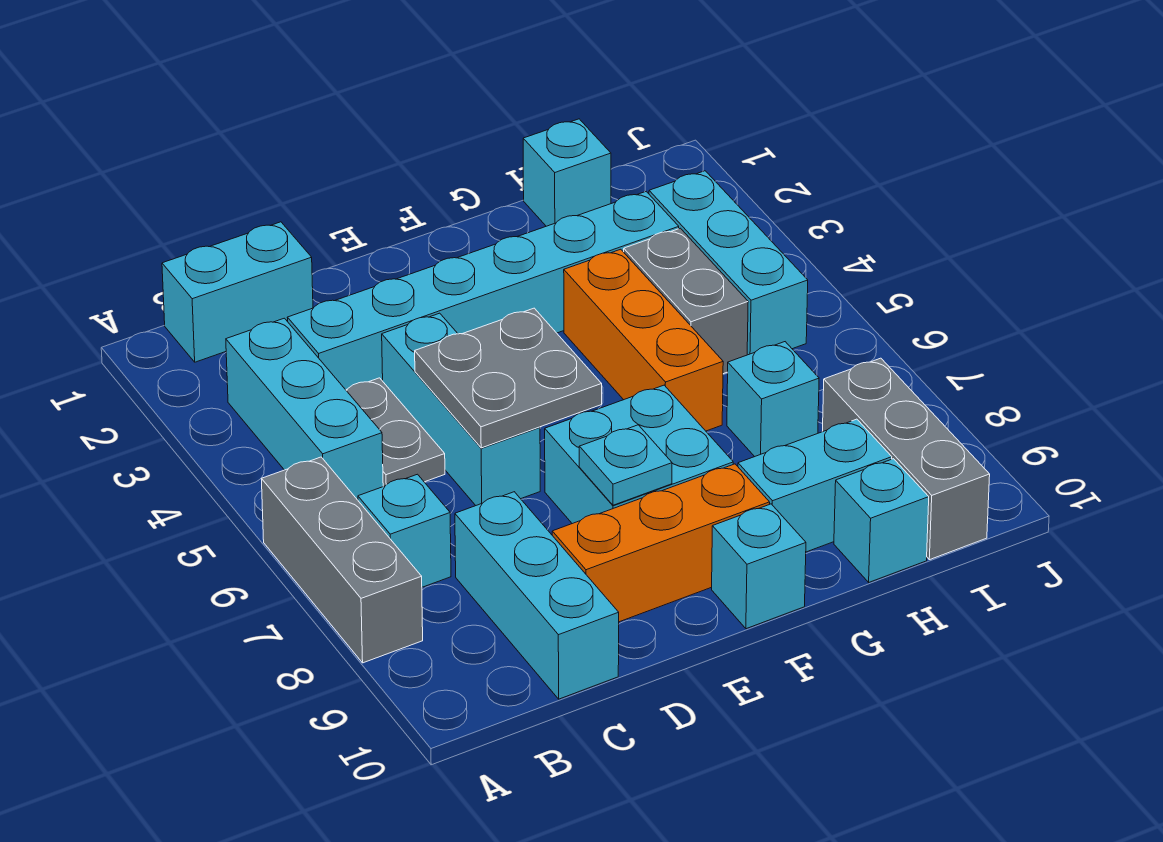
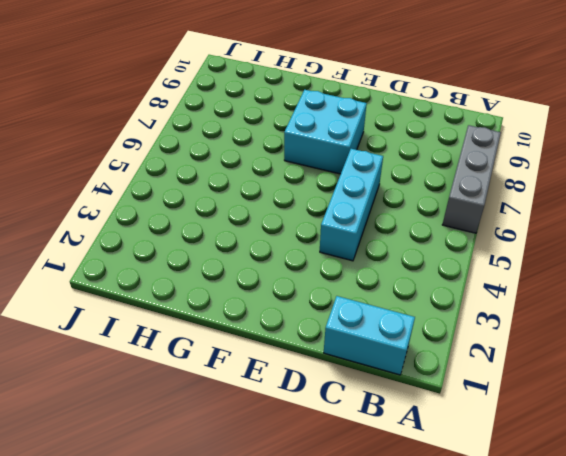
none -> cyan 1x3 brick [226,318,383,500]
none -> cyan 1x1 brick [358,474,451,587]
none -> cyan 1x6 brick [287,192,679,390]

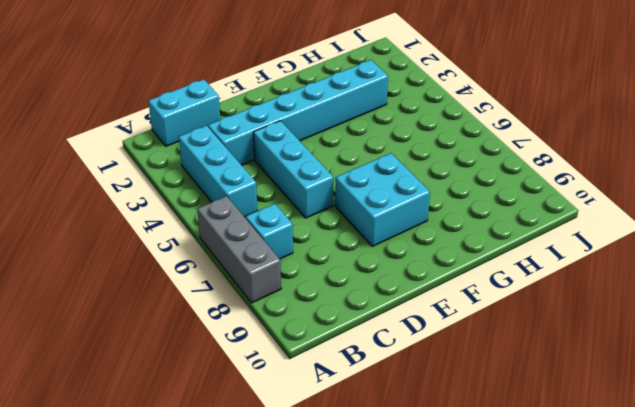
none -> grey 1x2 plate [346,378,445,486]
none -> cyan 1x3 brick [455,492,619,699]
none -> orange 1x3 brick [552,464,770,622]

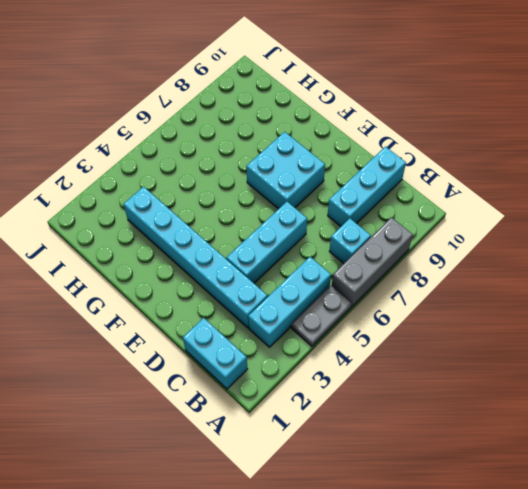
grey 1x2 plate [291,286,352,346] -> grey 1x2 plate moved to [346,378,445,486]
none -> orange 1x3 brick [552,464,770,622]
none -> cyan 1x1 brick [712,504,806,629]
none -> orange 1x3 brick [564,249,723,431]

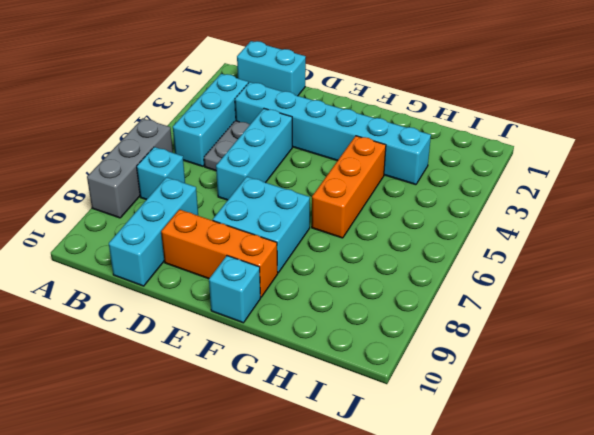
none -> cyan 1x2 brick [738,419,892,552]
none -> cyan 1x1 brick [523,119,611,226]
none -> grey 1x2 brick [624,228,748,374]

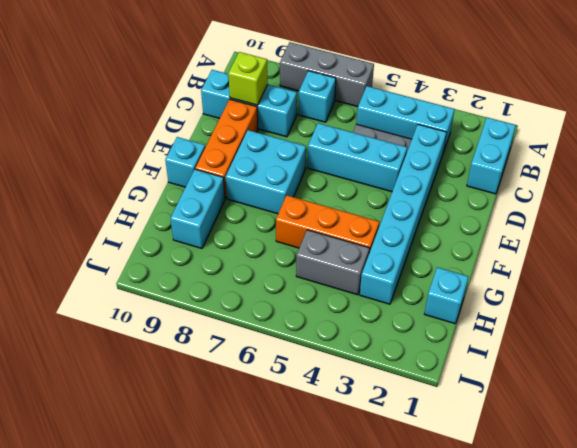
lime 1x1 brick [228,52,268,105] -> none
none -> cyan 1x1 brick [727,342,819,457]
none -> cyan 1x1 brick [834,459,929,582]
none -> cyan 1x3 brick [649,171,808,355]

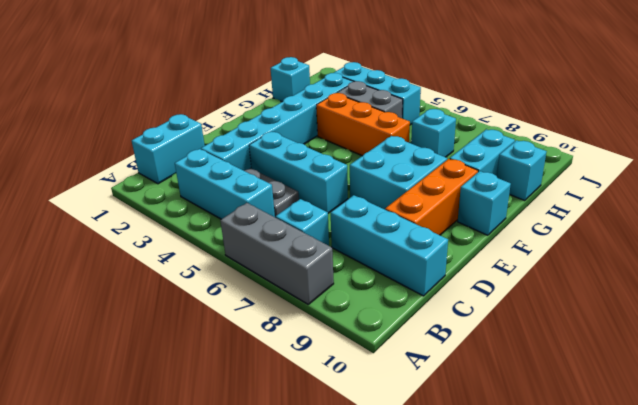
none -> grey 1x3 brick [822,358,990,560]
none -> grey 2x2 plate [415,308,602,448]
none -> cyan 1x1 plate [579,425,672,505]

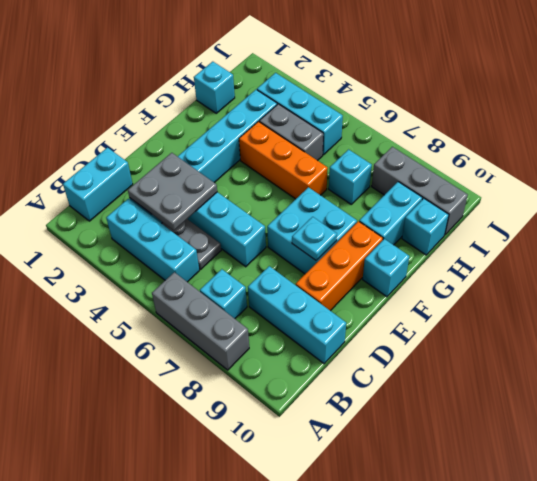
grey 2x2 plate [128,153,217,230] -> grey 2x2 plate moved to [415,308,602,448]

